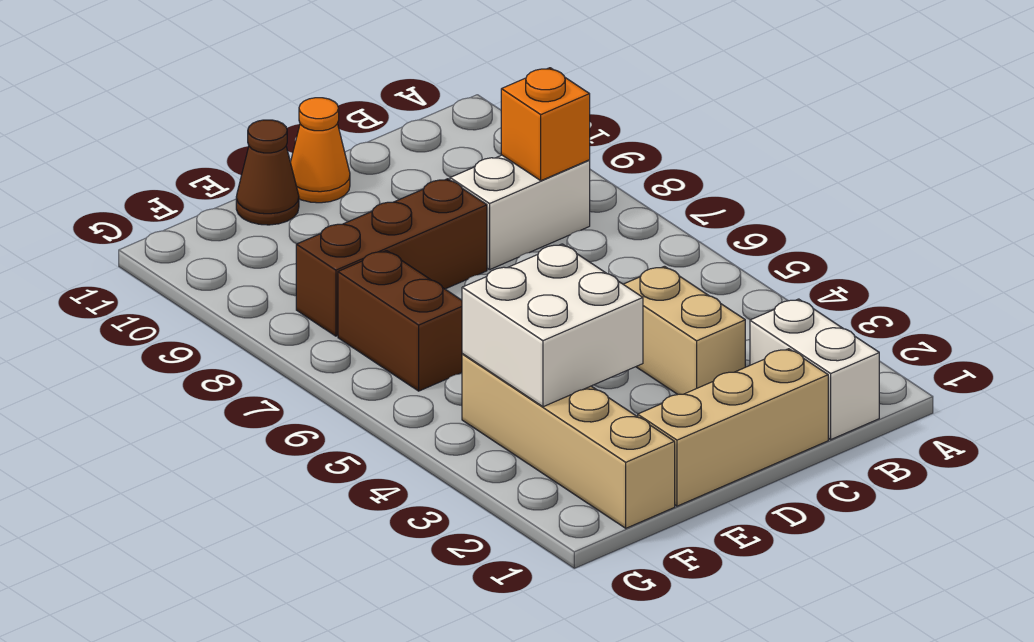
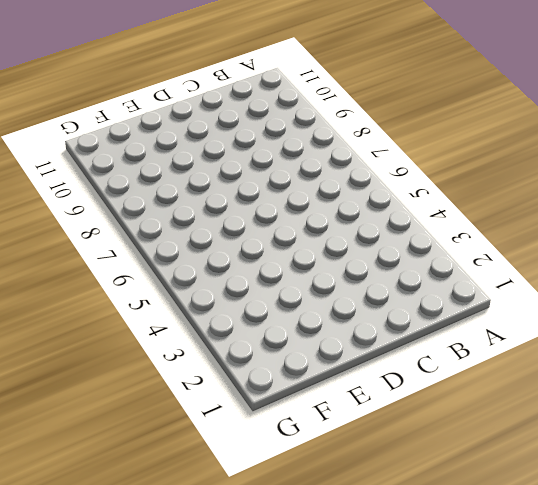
none -> white 1x2 brick [750,299,879,439]
none -> white 1x2 brick [450,155,590,270]

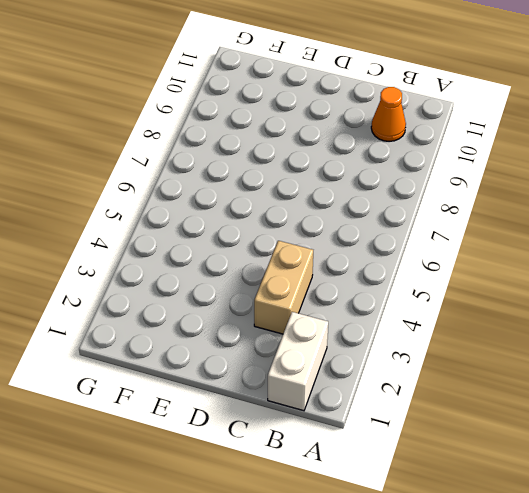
orange 1x1 cone [371,87,406,141] -> orange 1x1 cone moved to [290,98,350,203]
none -> white 1x2 brick [450,155,590,270]
none -> tan 1x3 brick [638,349,828,506]

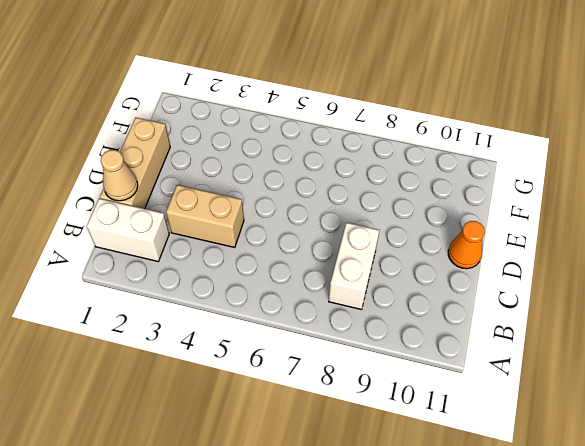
tan 1x1 cone [101,150,138,201] -> none
none -> brown 1x3 brick [296,179,487,336]
none -> brown 1x1 cone [236,120,299,225]

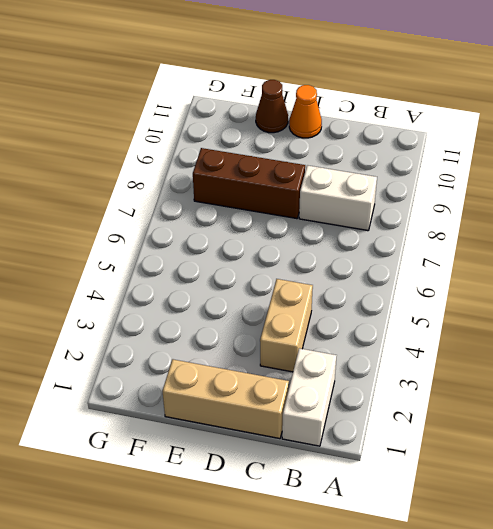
none -> tan 1x4 brick [462,354,675,528]
none -> brown 1x2 brick [338,251,462,391]

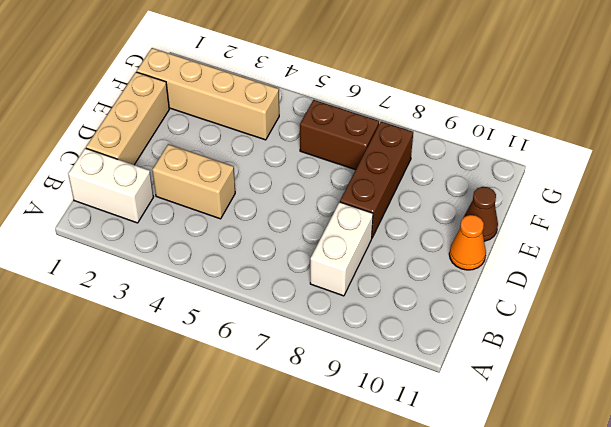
none -> orange 1x1 brick [501,68,590,181]
none -> white 2x2 brick [462,244,643,407]

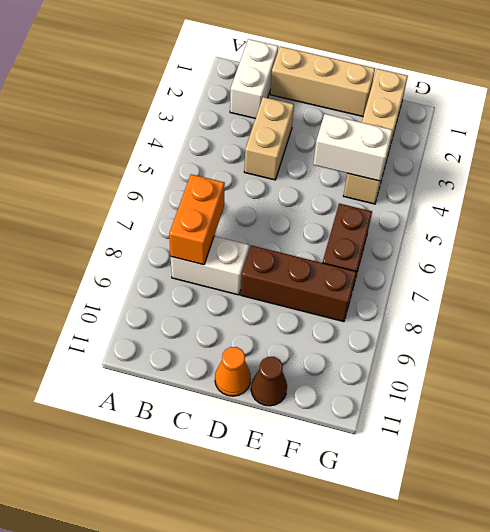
orange 1x2 brick [169,174,225,265] -> orange 1x1 brick [501,68,590,181]
white 1x2 brick [313,114,393,181] -> white 2x2 brick [462,244,643,407]

